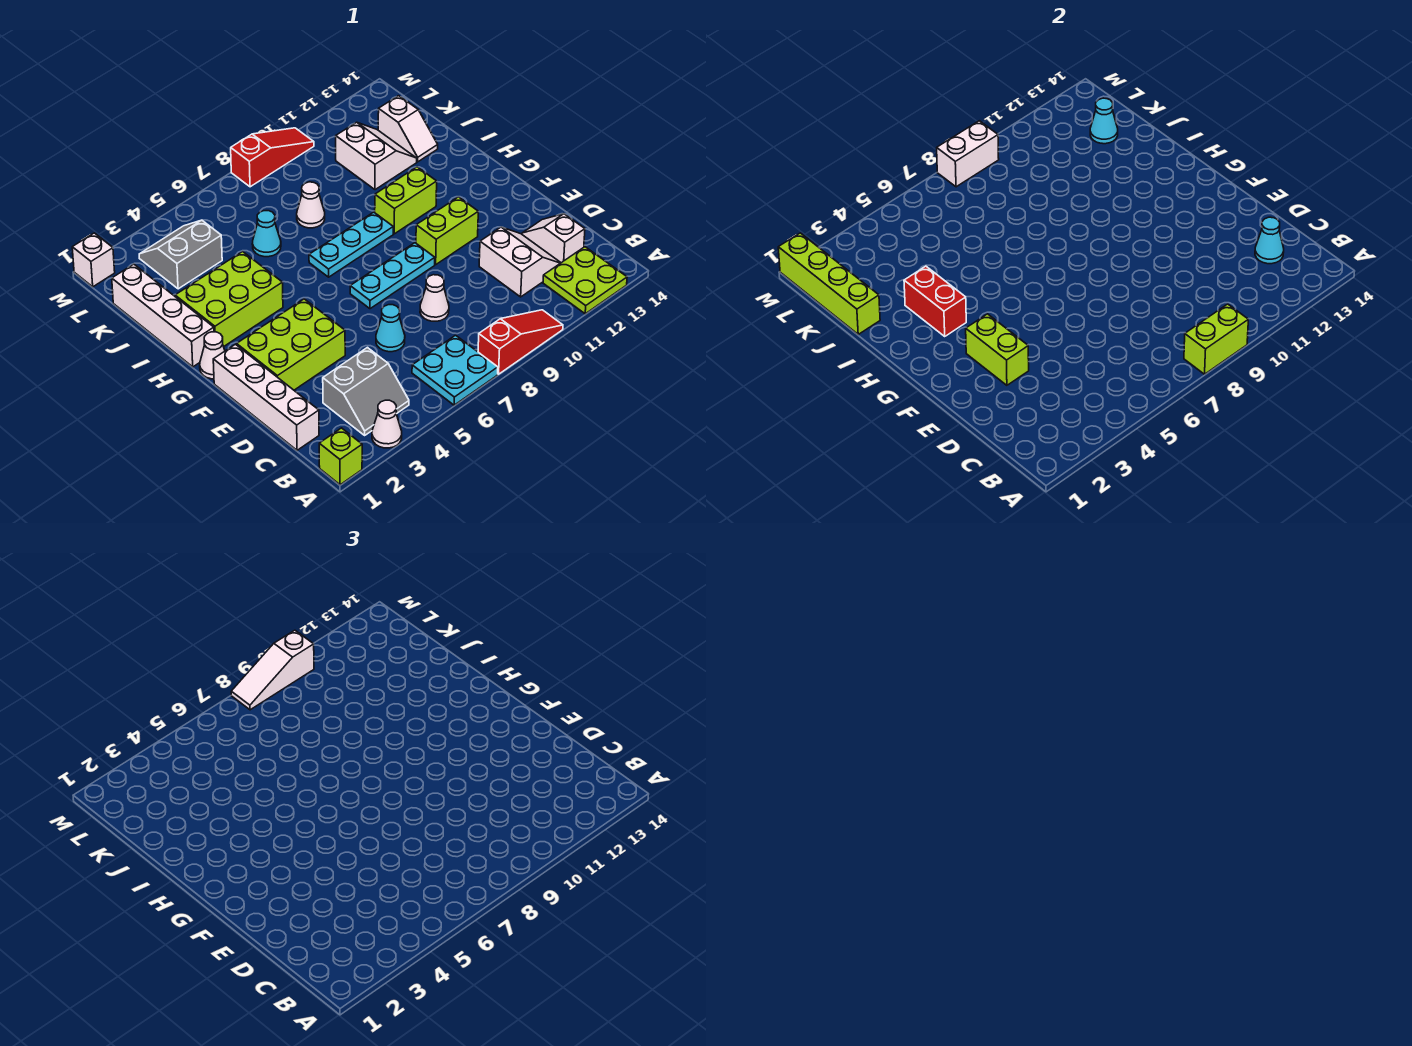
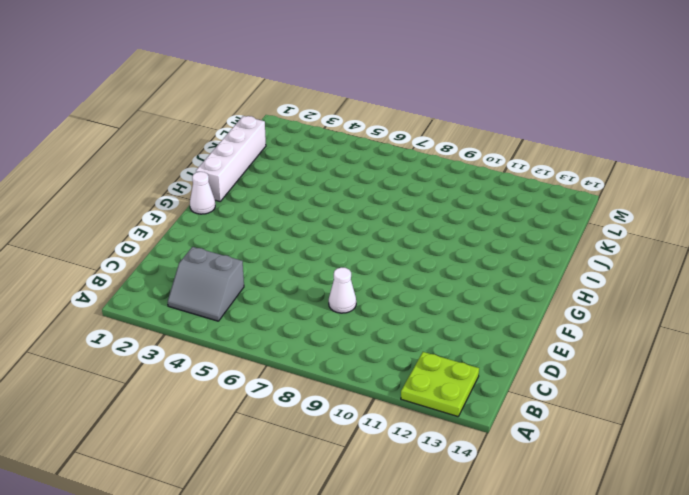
none -> lime 1x1 brick [319,428,362,485]
none -> white 1x1 cone [372,400,402,448]
none -> cyan 2x2 plate [412,335,498,405]
none -> red 1x3 slope [478,310,563,374]

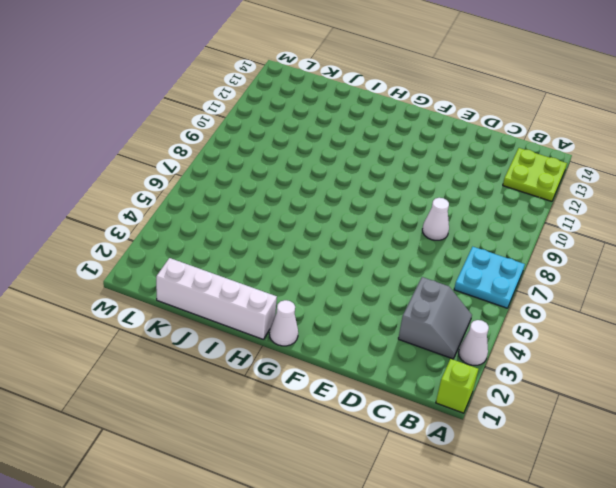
none -> red 1x3 slope [478,310,563,374]
none -> white 1x4 brick [213,344,319,450]
none -> white 2x2 slope [479,227,561,297]
none -> white 1x2 slope [522,214,585,263]

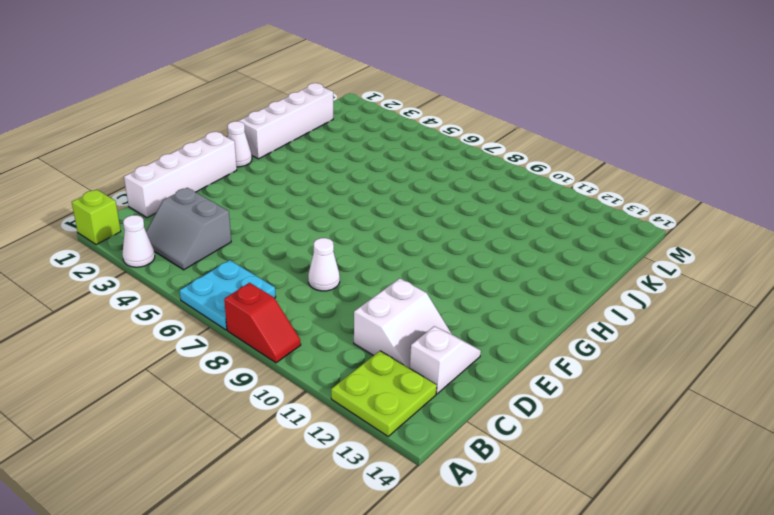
red 1x2 slope [224,283,301,363] -> red 1x3 slope [478,310,563,374]
none -> cyan 1x1 cone [376,305,405,352]
none -> lime 2x3 brick [237,299,345,390]
none -> cyan 1x3 plate [350,243,435,309]
none -> lime 1x2 brick [416,197,478,265]

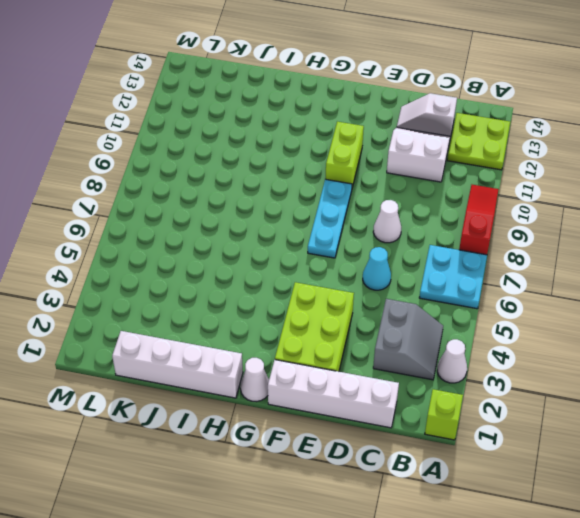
none -> lime 2x3 brick [175,252,283,347]
none -> cyan 1x3 plate [309,212,393,277]
none -> lime 1x2 brick [375,167,437,234]
none -> cyan 1x1 cone [252,211,281,257]

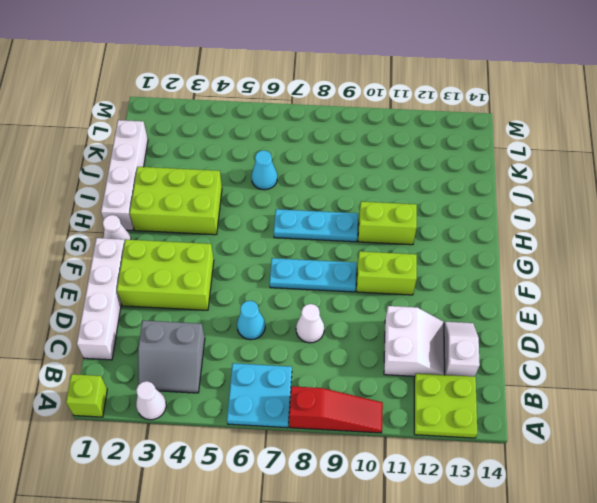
none -> white 1x1 cone [297,182,325,228]
none -> white 2x2 slope [336,122,417,190]
none -> white 1x2 slope [378,96,438,162]
none -> grey 2x2 slope [139,220,222,289]

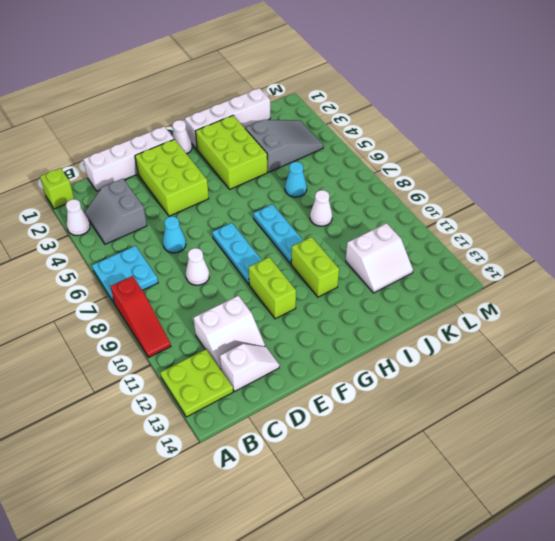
grey 2x3 slope [245,120,323,172] -> grey 2x2 slope [139,220,222,289]
none -> white 1x2 slope [378,96,438,162]
none -> white 1x1 brick [72,233,115,287]
none -> red 1x3 slope [231,128,314,187]
none -> lime 1x2 brick [1184,304,1248,374]

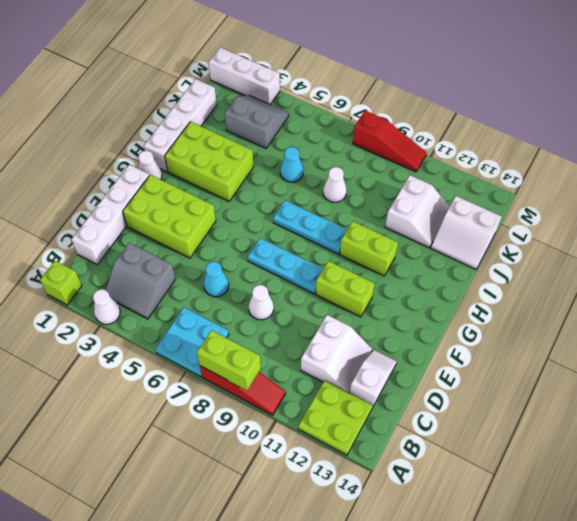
white 2x2 slope [431,196,502,269] -> white 1x2 slope [378,96,438,162]
white 1x3 brick [209,47,280,104] -> white 1x1 brick [72,233,115,287]
none -> cyan 1x1 cone [1255,217,1284,264]
none -> lime 1x2 brick [966,314,1029,385]
none -> red 1x2 brick [904,266,966,336]
none -> lime 1x4 brick [778,233,880,334]

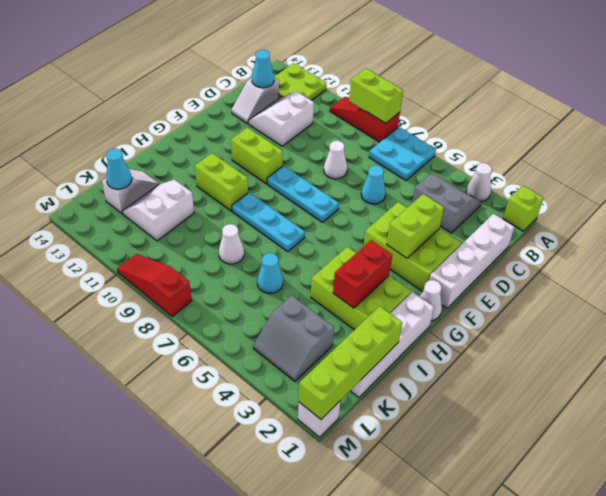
none -> white 1x2 brick [937,121,999,187]
none -> white 1x3 slope [231,630,314,710]

